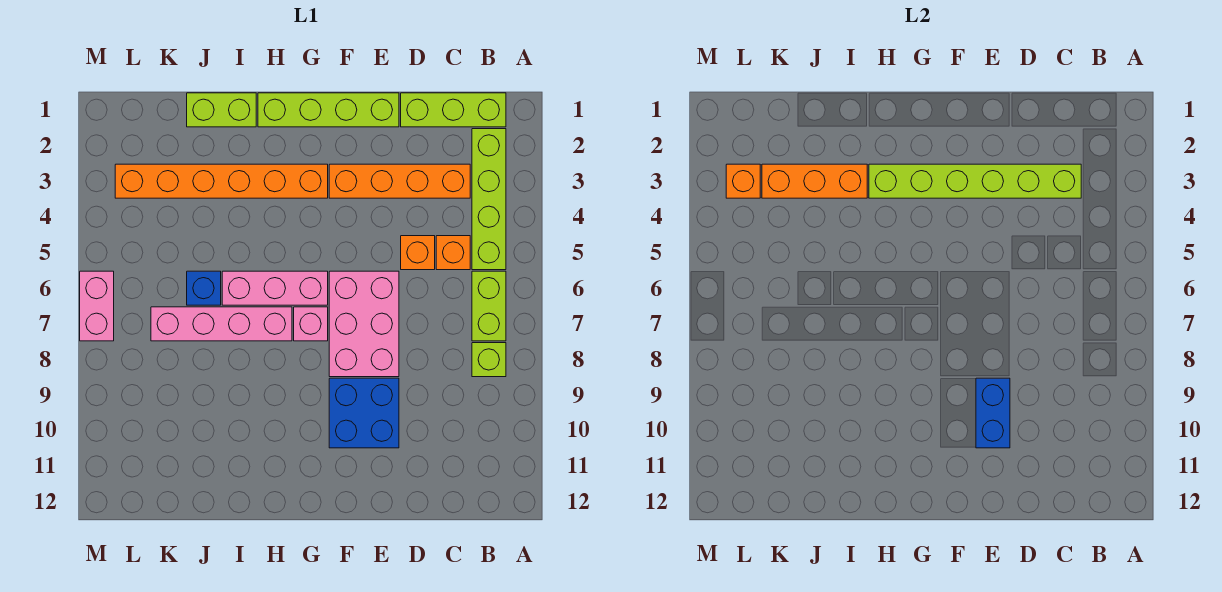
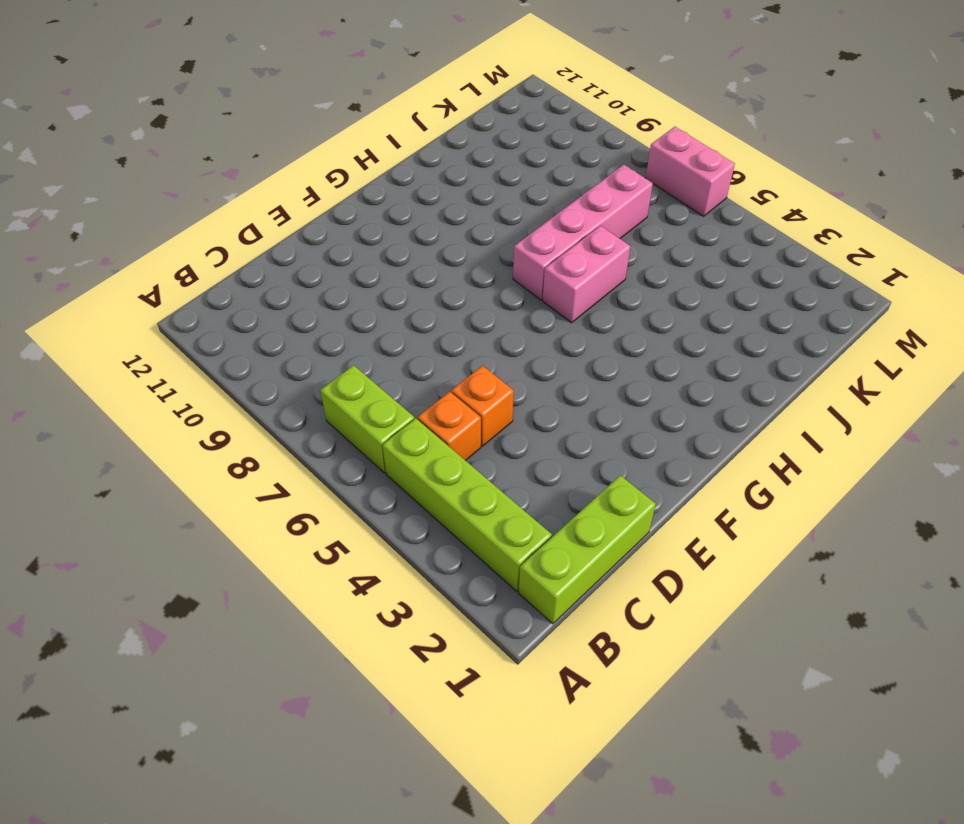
pink 1x2 brick [543,226,630,323] -> pink 1x3 brick [222,271,328,305]
none -> lime 1x1 brick [472,343,506,377]
none -> orange 1x4 brick [329,164,470,198]
none -> lime 1x4 brick [258,93,399,127]

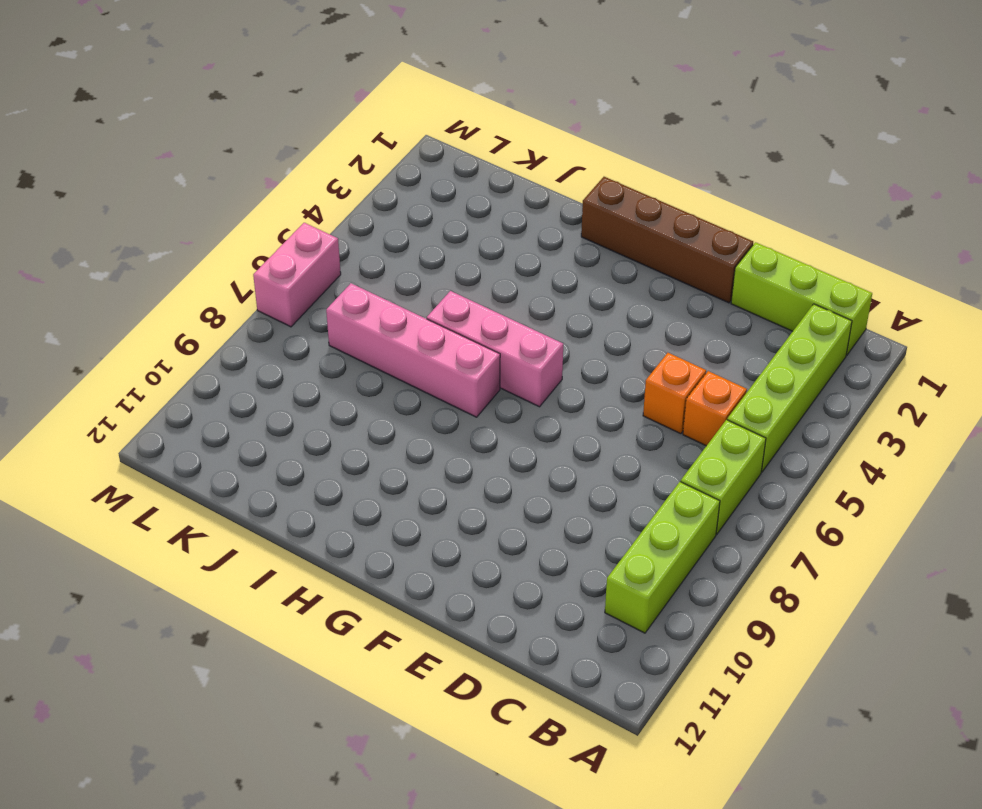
lime 1x3 brick [605,482,720,633] -> lime 1x1 brick [472,343,506,377]
brown 1x4 brick [581,177,753,303] -> lime 1x4 brick [258,93,399,127]
none -> orange 1x4 brick [329,164,470,198]
none -> pink 2x3 brick [329,271,399,377]
none -> blue 2x2 brick [329,378,399,448]

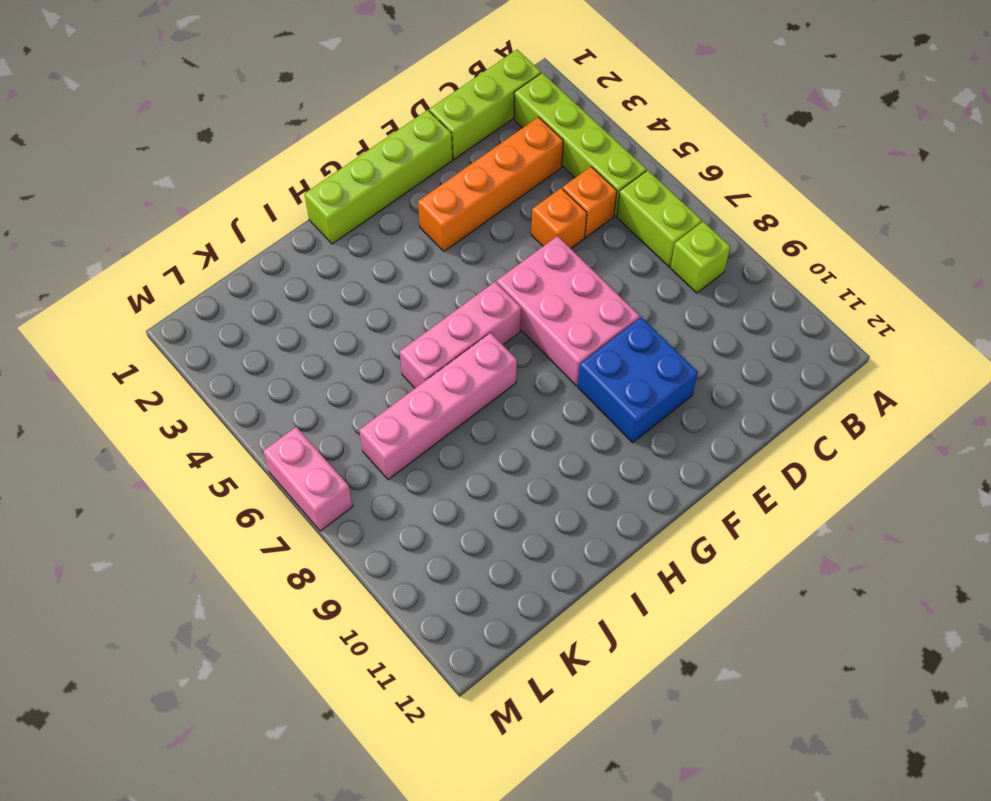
none -> orange 1x6 brick [115,164,328,198]
none -> pink 1x1 brick [294,307,328,341]
none -> lime 1x2 brick [187,93,256,127]

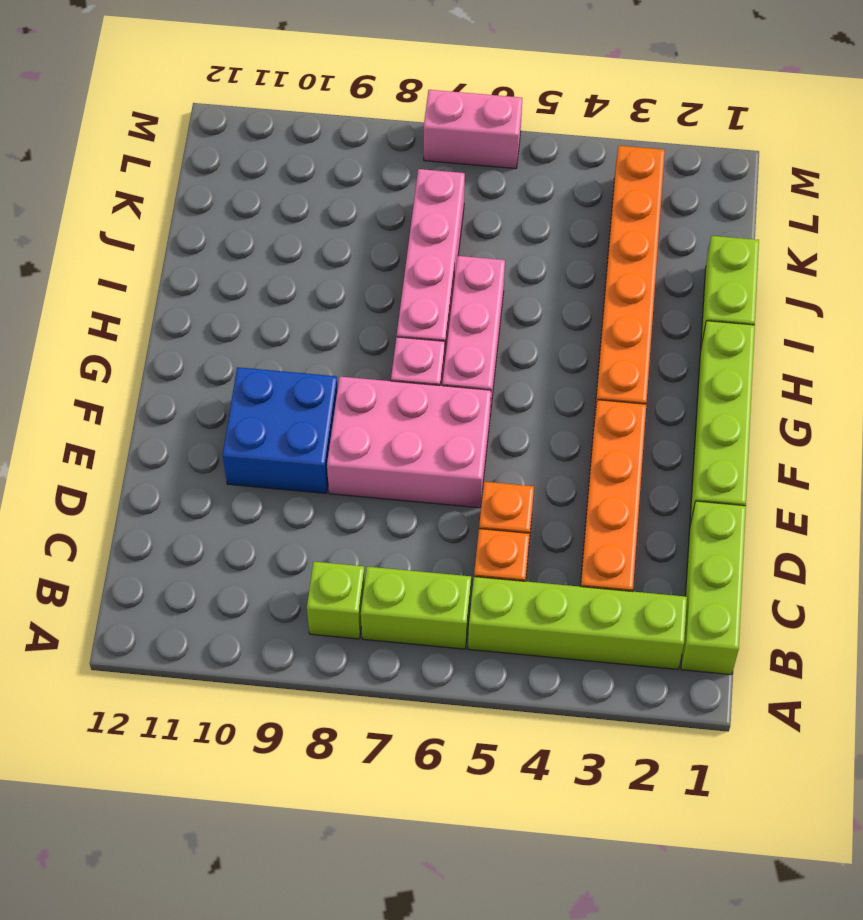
none -> blue 1x1 brick [187,271,221,305]
none -> lime 1x6 brick [869,164,1081,198]
none -> blue 1x2 brick [976,378,1010,448]

